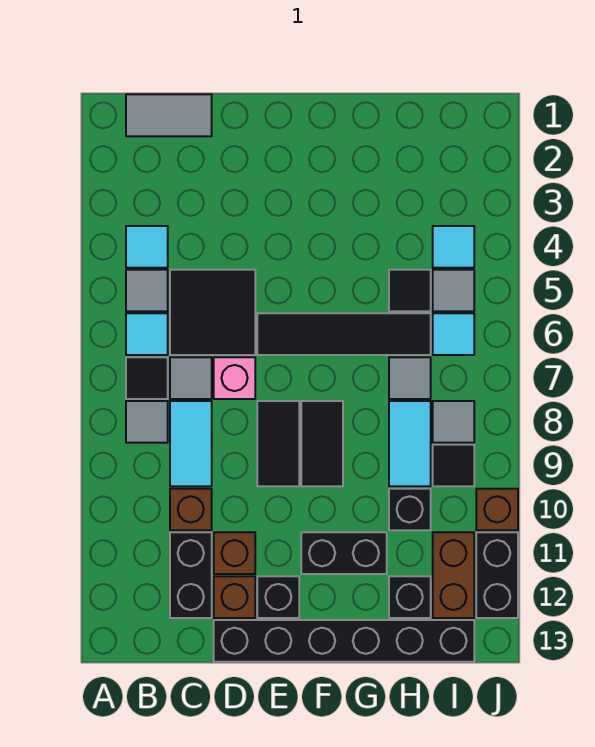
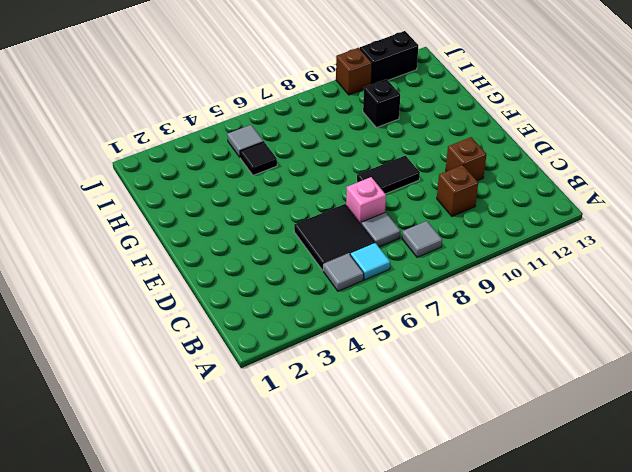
none -> grey 1x2 tile [126,94,212,136]
none -> cyan 1x1 tile [126,226,168,268]
none -> black 1x1 tile [126,357,168,399]
none -> cyan 1x2 tile [170,401,212,486]

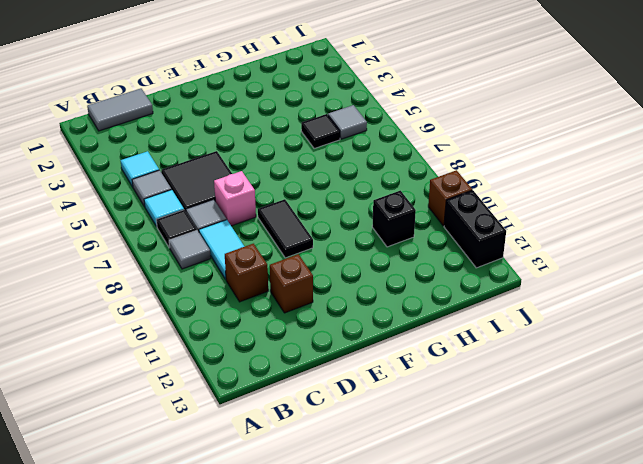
none -> black 1x2 brick [170,532,212,618]
none -> brown 1x1 brick [214,576,255,618]
none -> black 1x6 brick [214,620,474,662]
none -> black 1x4 tile [257,313,431,355]

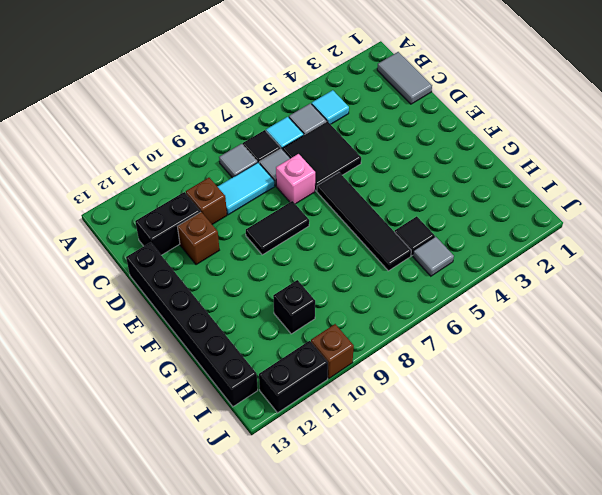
none -> brown 1x1 brick [214,576,255,618]
none -> black 1x1 brick [257,576,299,618]
none -> black 1x2 tile [301,401,343,486]
none -> black 1x2 brick [301,532,387,574]

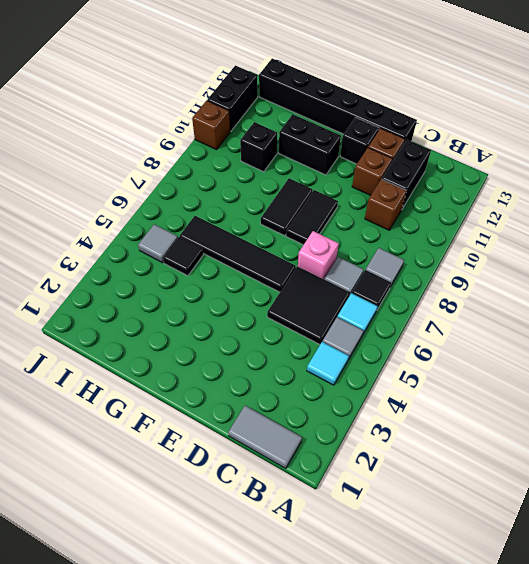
none -> cyan 1x2 tile [170,401,212,486]
none -> grey 1x1 tile [389,357,431,399]
none -> cyan 1x2 tile [389,401,431,486]
none -> black 1x1 brick [389,576,431,618]

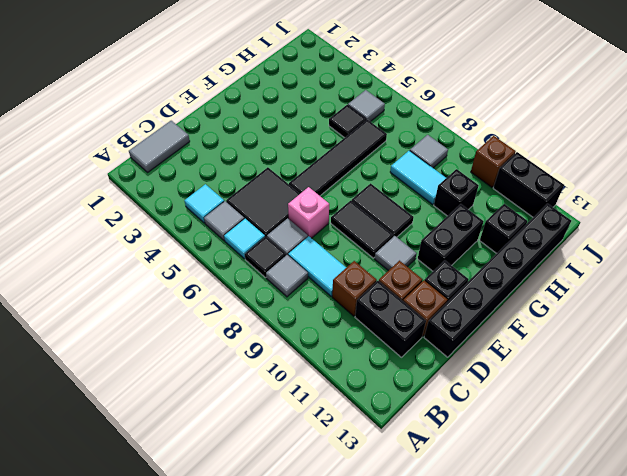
grey 1x1 tile [375,236,417,271] -> grey 1x1 tile moved to [389,357,431,399]
none -> cyan 1x1 tile [433,226,474,268]
none -> cyan 1x1 tile [433,313,474,355]
none -> black 1x1 tile [433,445,474,486]
none -> brown 1x2 brick [433,532,474,618]

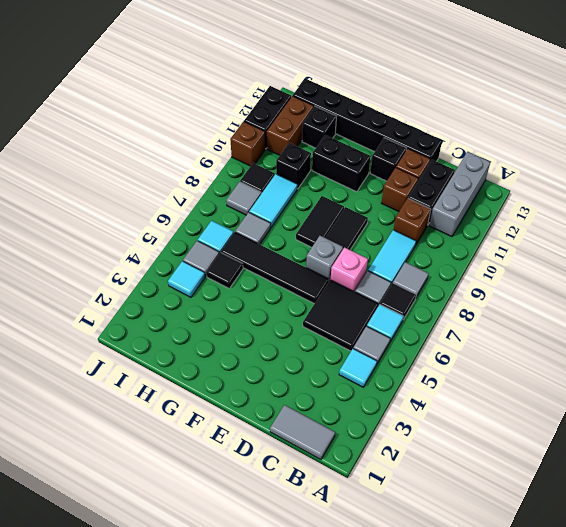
grey 1x3 brick [429,152,490,237] -> none
grey 1x1 brick [306,236,343,280] -> none

